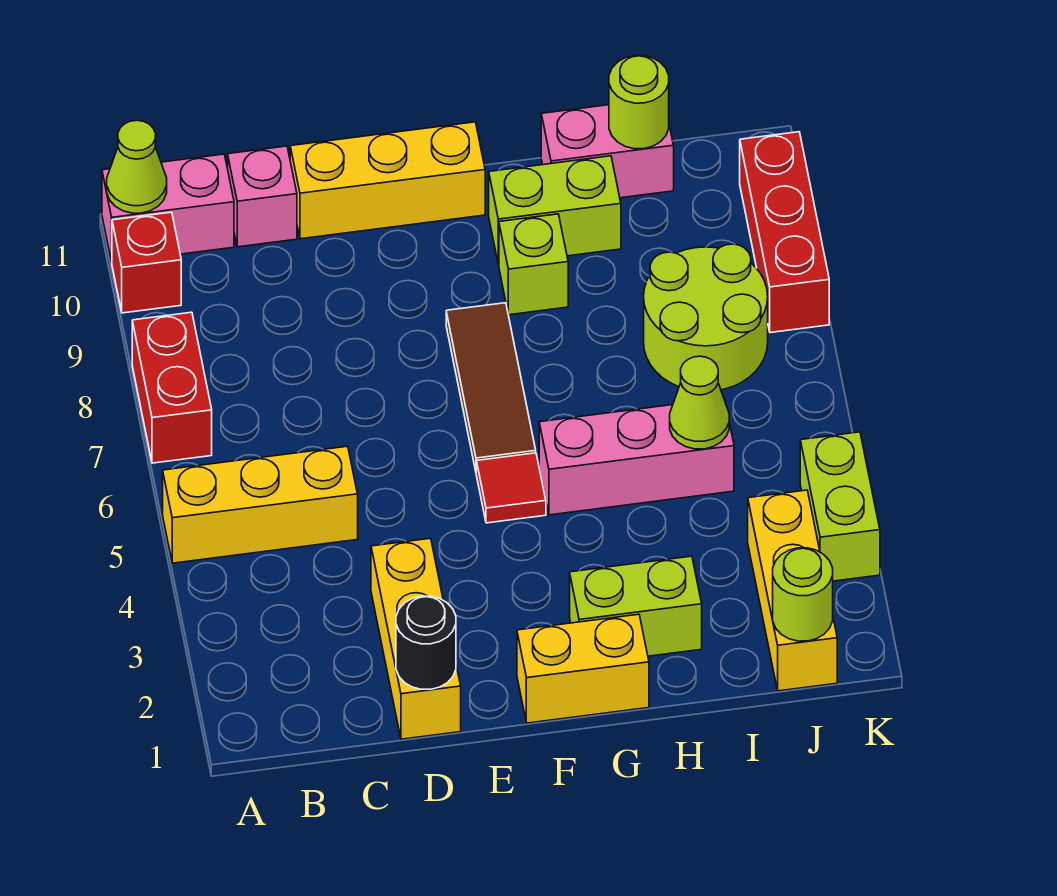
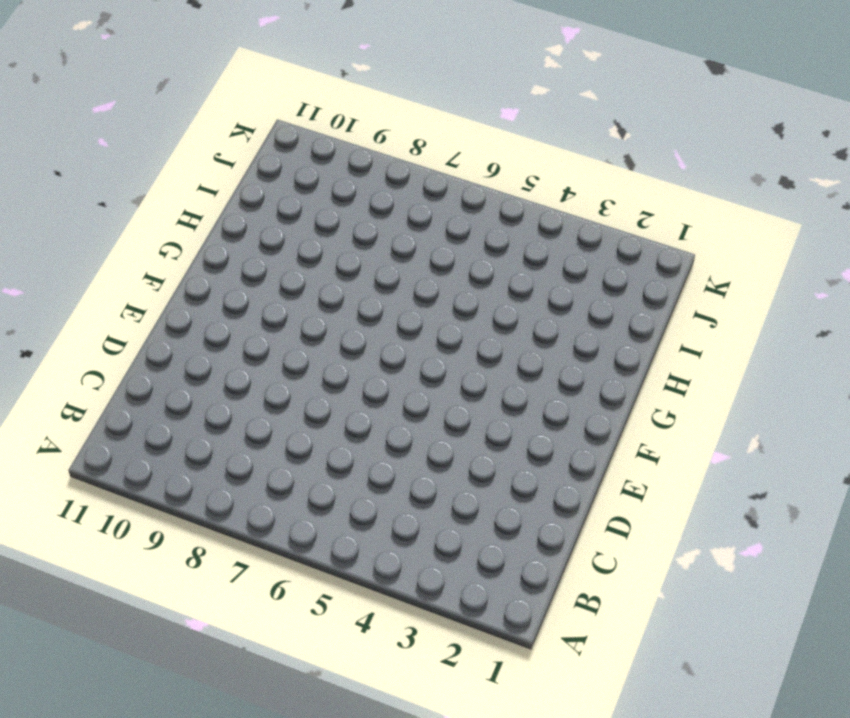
none -> yellow 1x3 brick [163,446,358,563]
none -> red 1x2 brick [132,312,212,463]
none -> red 1x1 brick [112,212,181,313]

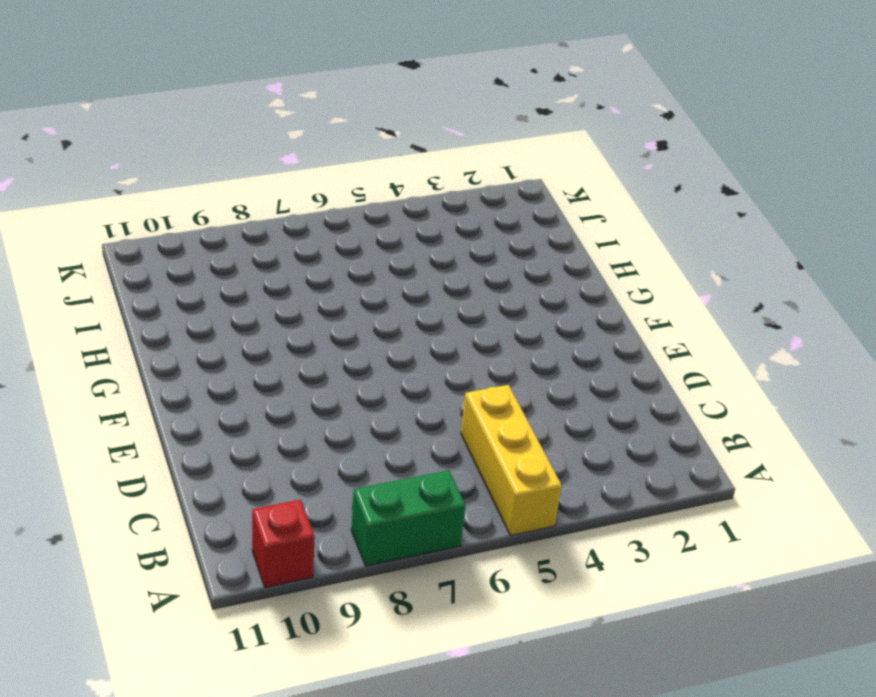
green 1x2 brick [351,470,465,566] -> red 1x2 brick [132,312,212,463]
none -> pink 1x2 brick [102,154,234,262]
none -> pink 1x1 brick [228,146,297,247]
none -> yellow 1x3 brick [371,538,461,739]

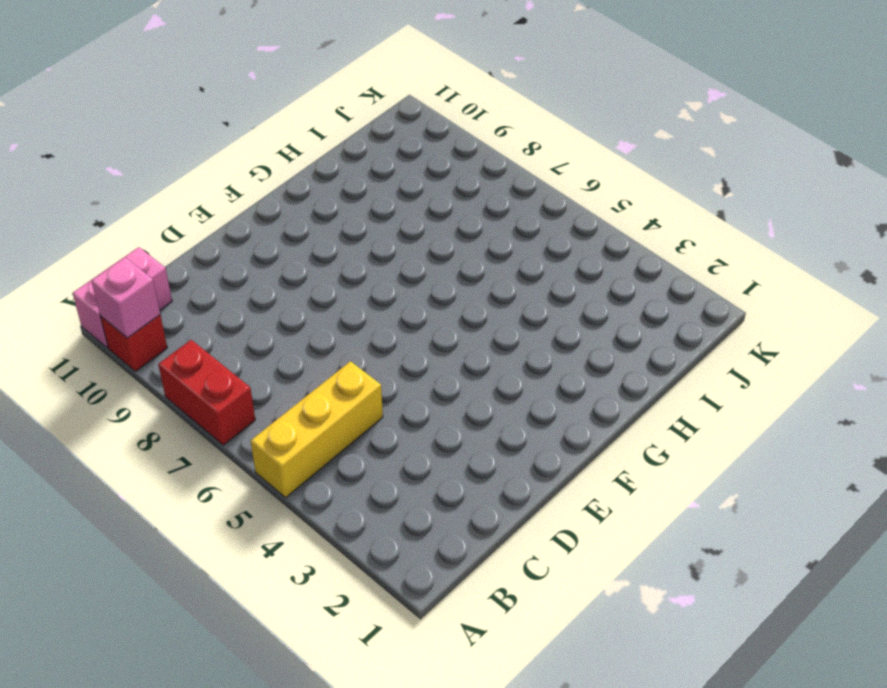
pink 1x1 brick [91,257,160,338] -> pink 1x1 brick moved to [228,146,297,247]
none -> yellow 1x3 brick [371,538,461,739]
none -> yellow 1x3 brick [290,122,485,239]
none -> yellow 1x2 brick [517,614,649,723]

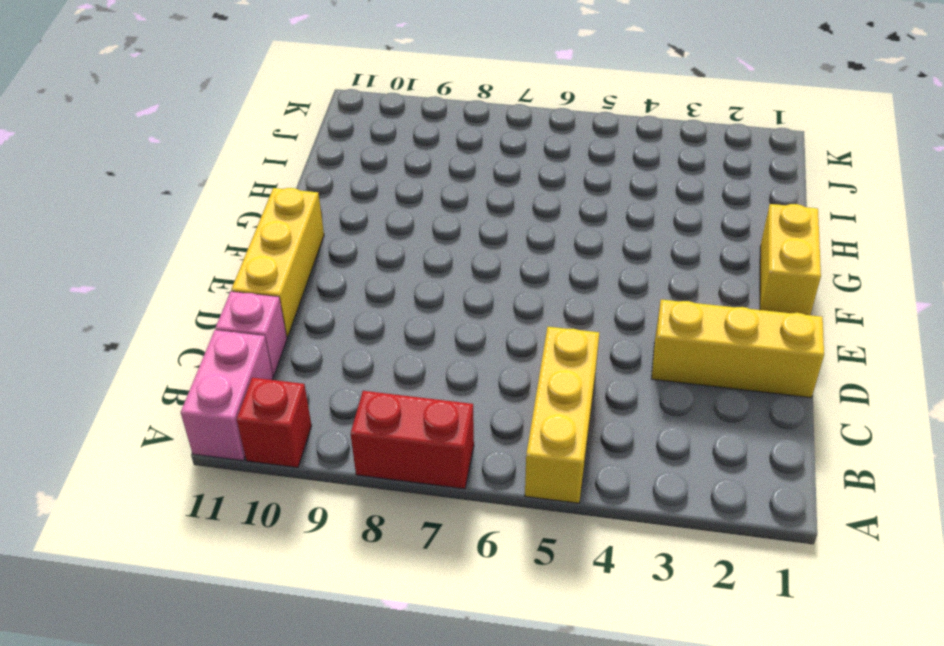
none -> red 1x1 tile [476,453,546,523]
none -> brown 1x3 tile [446,303,536,471]
none -> lime 1x2 brick [570,556,702,656]

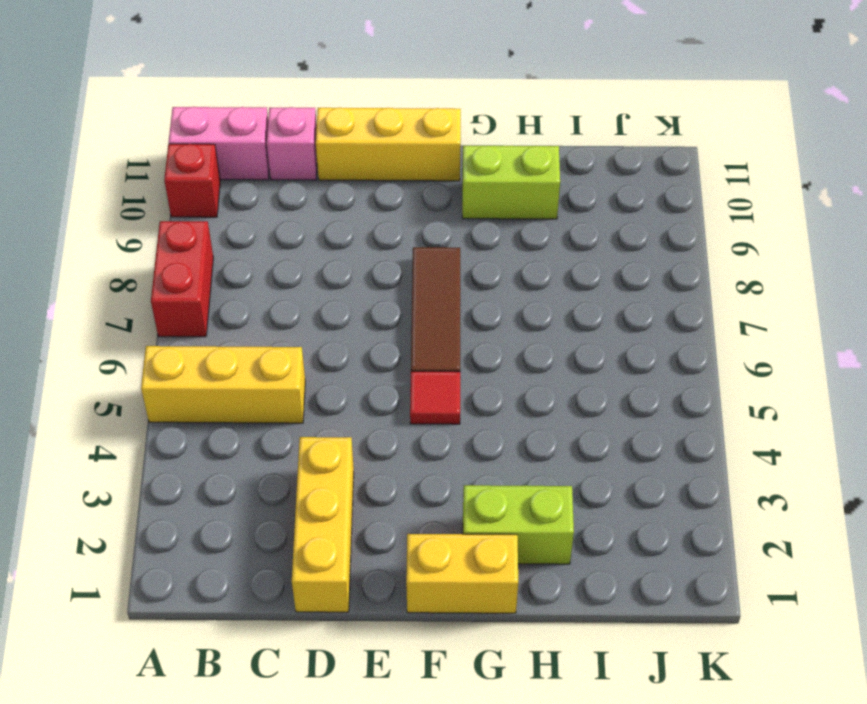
none -> pink 1x3 brick [539,398,734,515]
none -> lime 1x1 brick [499,214,568,315]
none -> pink 1x2 brick [541,105,674,198]

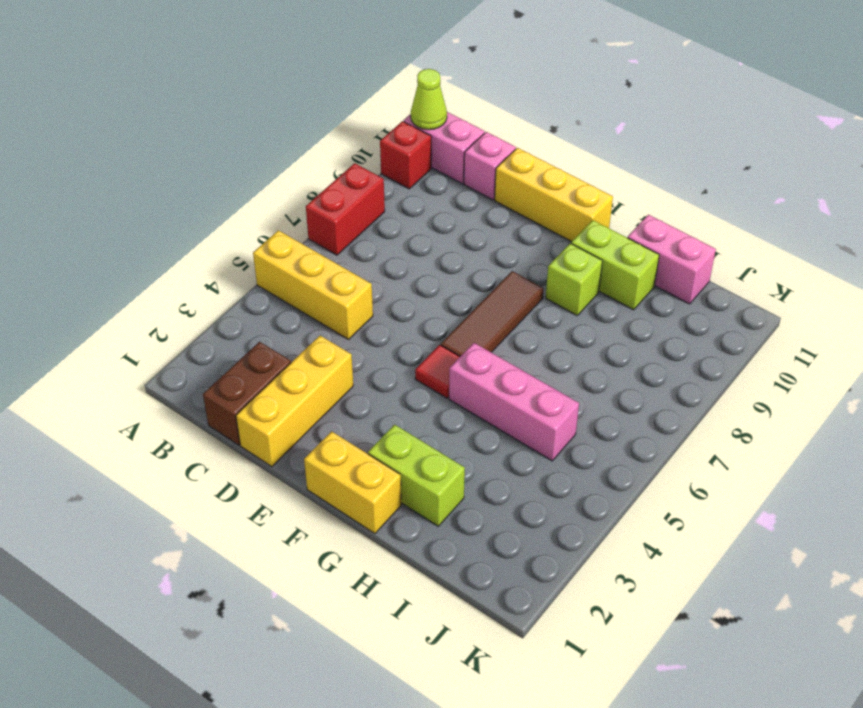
brown 1x2 brick [203,342,291,445] -> none
none -> lime 2x2 round brick [644,244,768,390]
none -> yellow 1x3 brick [748,490,837,691]
none -> lime 1x2 brick [800,432,880,581]

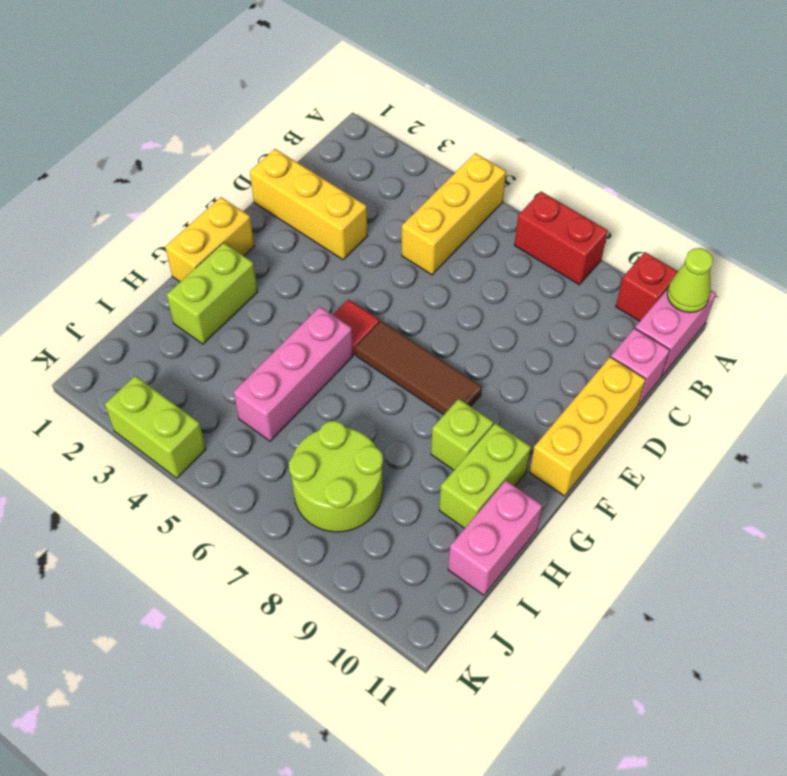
none -> yellow 1x3 brick [748,490,837,691]
none -> red 1x3 brick [740,132,829,333]
none -> black 1x1 round brick [396,596,456,689]

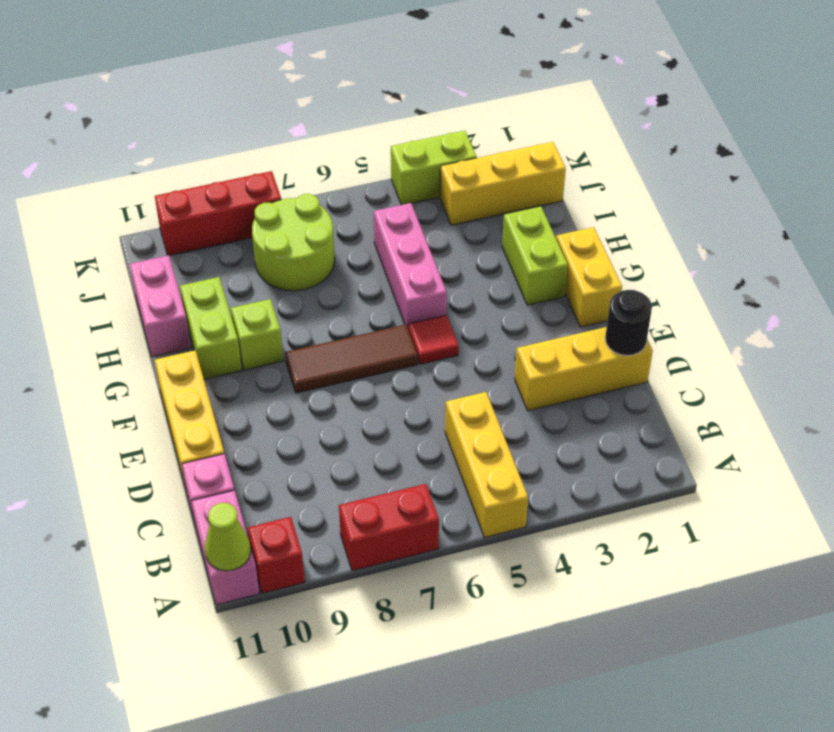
none -> lime 1x1 cone [670,356,729,449]
none -> lime 1x1 round brick [609,55,669,149]
none -> lime 1x1 round brick [773,548,833,641]

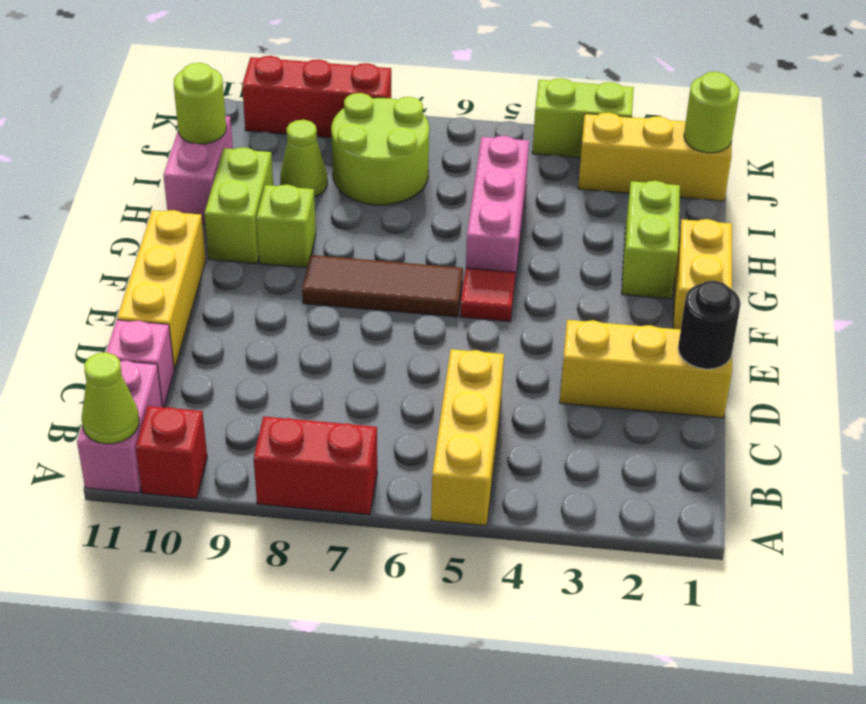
lime 1x1 cone [280,120,327,197] -> lime 1x1 cone moved to [670,356,729,449]

